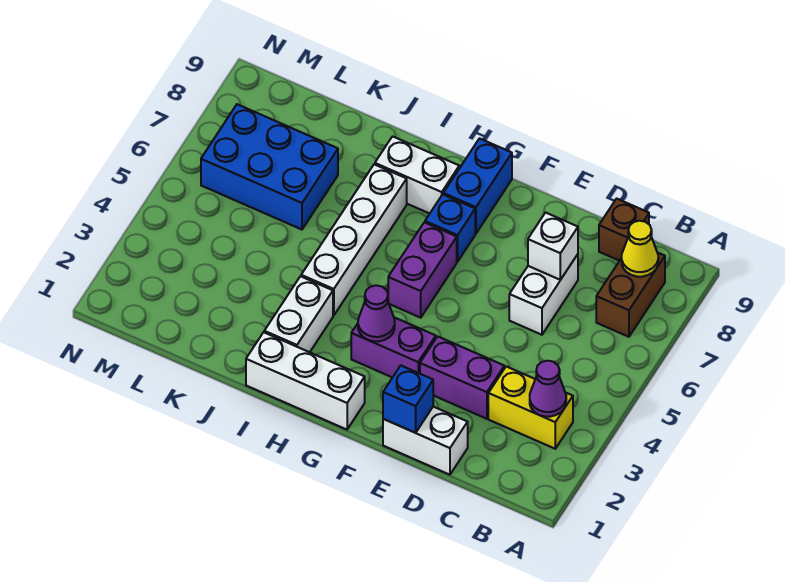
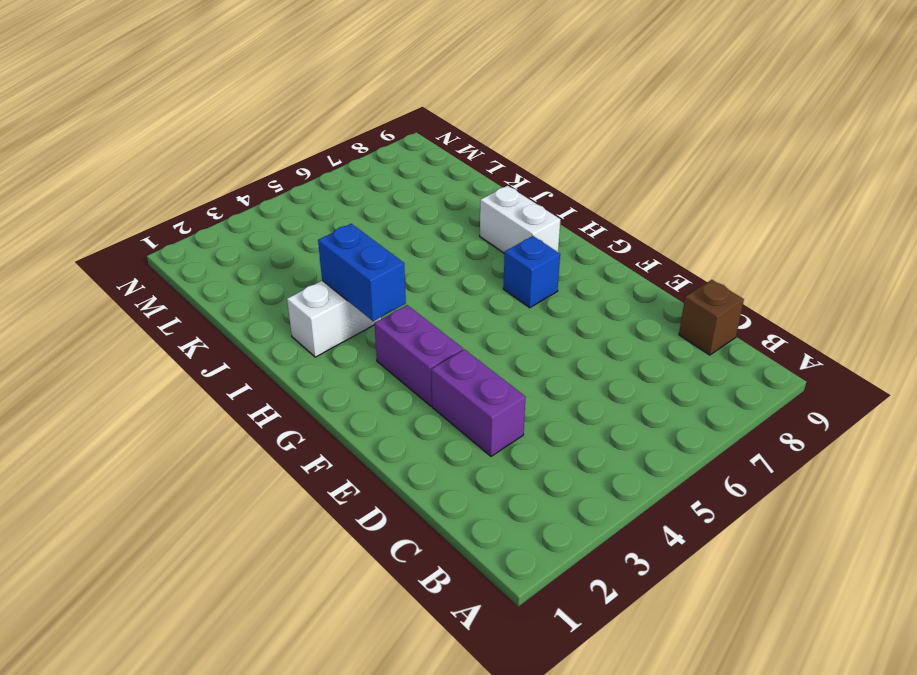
blue 1x2 brick [318,224,406,321] -> blue 1x2 brick turned to [443,138,512,234]
none -> yellow 1x2 brick [488,367,573,449]
none -> brown 1x2 brick [596,252,665,337]
none -> white 1x2 brick [383,407,468,475]

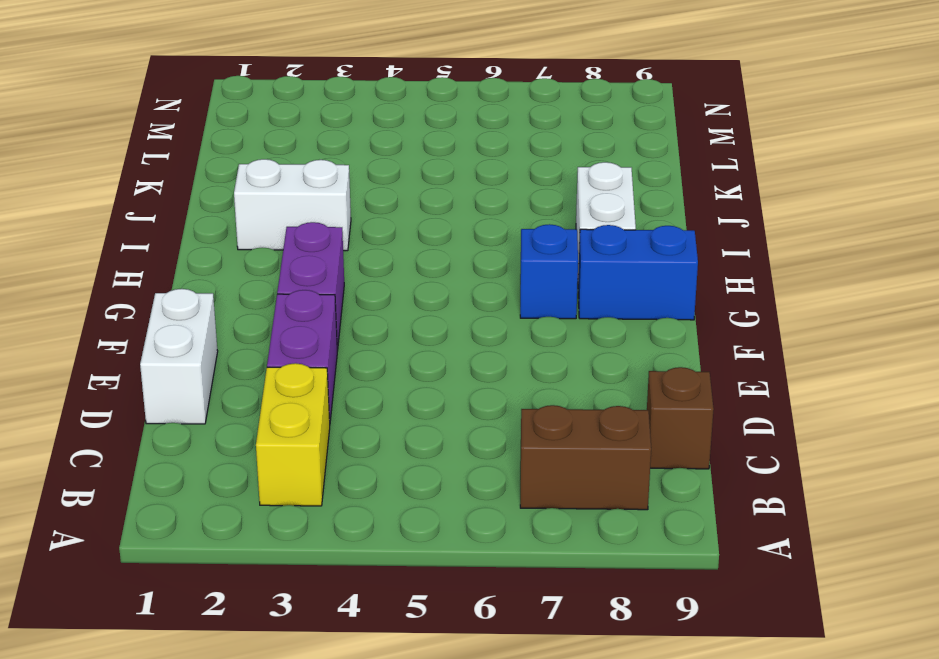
none -> white 1x2 brick [509,254,578,335]
none -> white 1x3 brick [246,332,365,430]
none -> purple 1x2 brick [388,222,457,318]

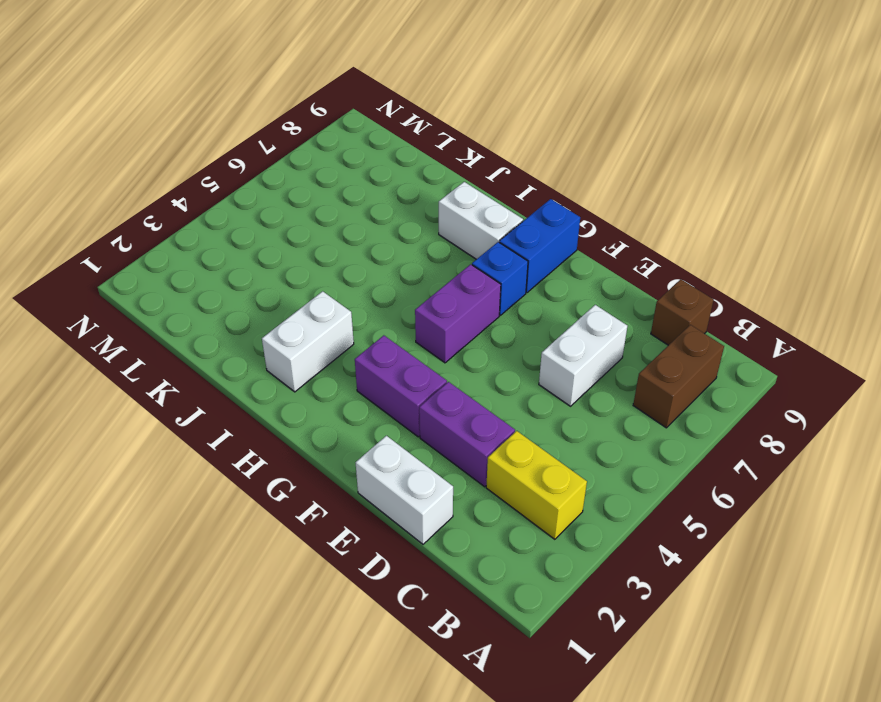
none -> white 1x3 brick [246,332,365,430]
none -> white 1x4 brick [301,164,407,316]
none -> blue 2x3 brick [201,104,338,230]

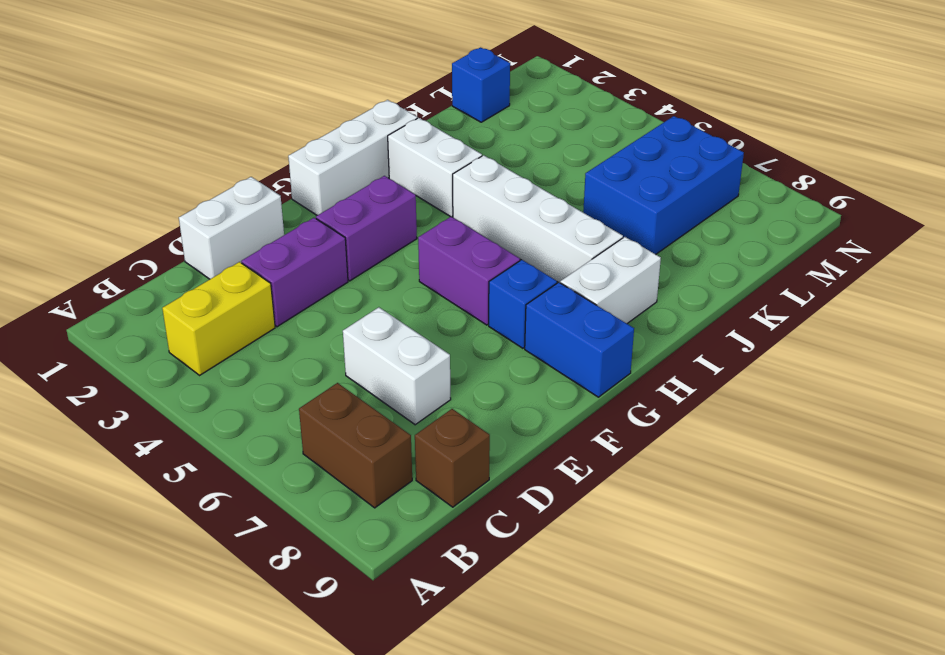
blue 1x1 brick [452,47,510,122] -> blue 1x1 brick moved to [383,366,433,433]
none -> purple 1x1 cone [530,361,566,417]
none -> yellow 1x1 cone [622,221,658,277]
none -> white 1x1 brick [528,213,578,280]

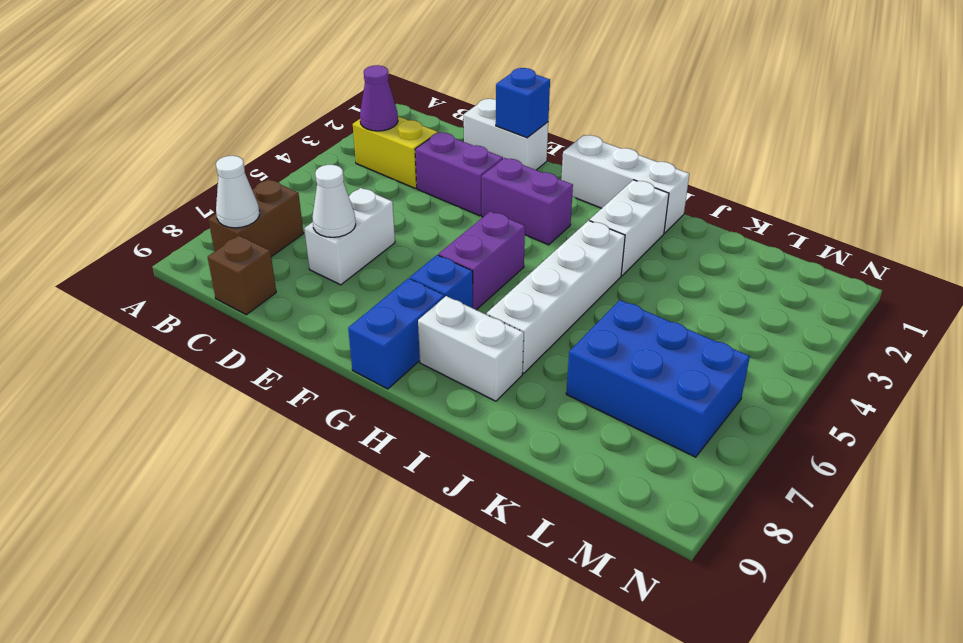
white 1x1 cone [216,156,259,228] -> yellow 1x1 cone [622,221,658,277]
white 1x1 cone [312,165,356,237] -> white 1x1 brick [528,213,578,280]
none -> purple 1x1 cone [358,285,395,341]

